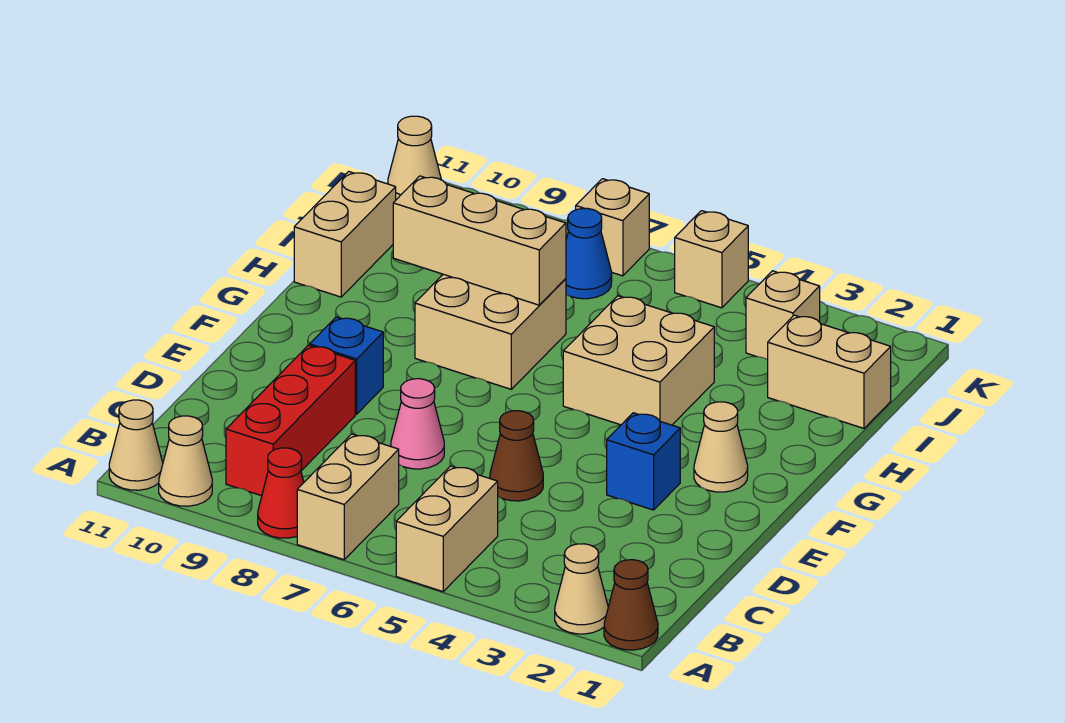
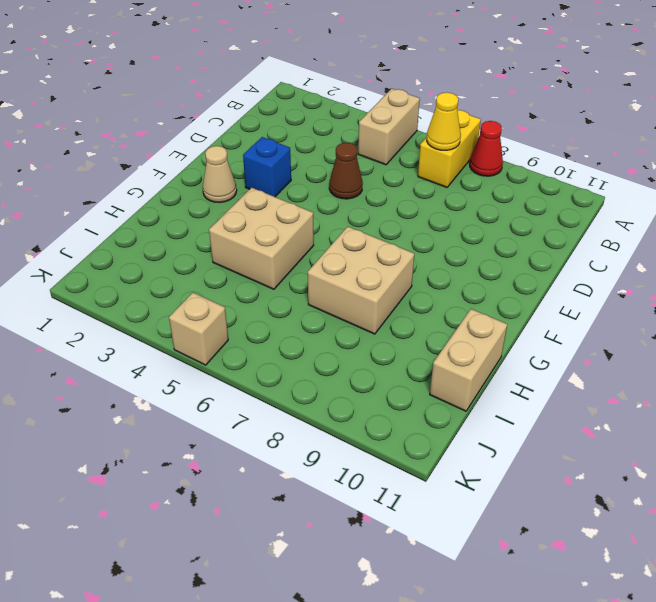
yellow 1x2 brick [418,110,481,187] -> tan 1x2 brick [297,434,399,560]
yellow 1x1 cone [427,92,461,150] -> none
none -> brown 1x1 cone [604,560,658,650]
none -> tan 1x1 cone [555,544,608,634]
none -> tan 1x1 cone [159,416,212,506]

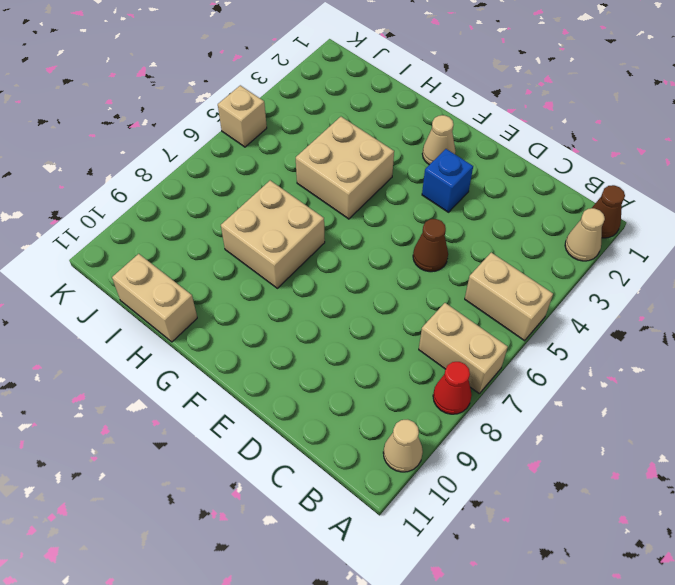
none -> tan 1x1 cone [109,400,163,490]
none -> red 1x3 brick [226,345,355,496]
none -> pink 1x1 cone [391,379,444,469]

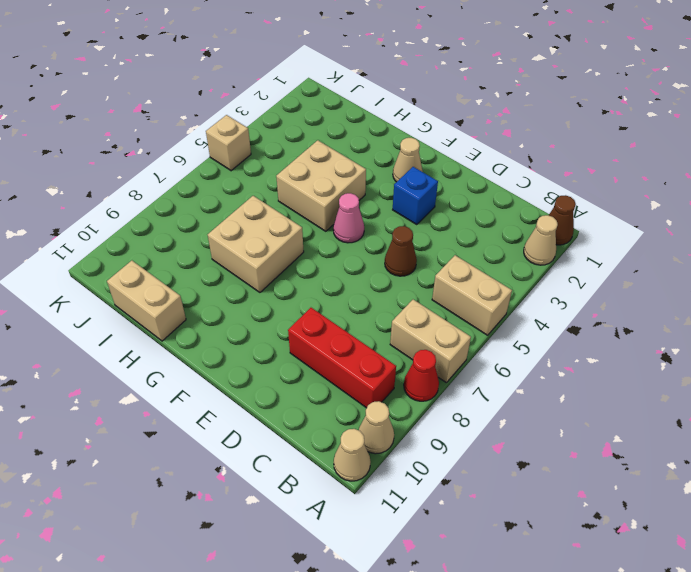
pink 1x1 cone [333,193,364,243] -> pink 1x1 cone moved to [391,379,444,469]
none -> blue 1x1 brick [310,317,383,414]
none -> tan 1x2 brick [768,315,891,428]
none -> tan 1x1 brick [746,271,820,360]

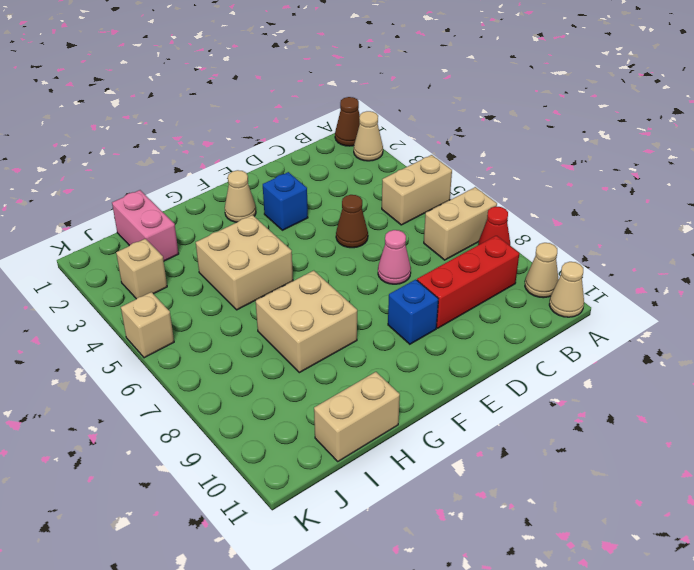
pink 1x2 brick [112,190,179,261] -> tan 1x2 brick [768,315,891,428]
none -> blue 1x1 cone [566,208,612,299]
none -> tan 1x1 brick [576,179,649,276]
none -> tan 1x1 cone [388,116,441,200]

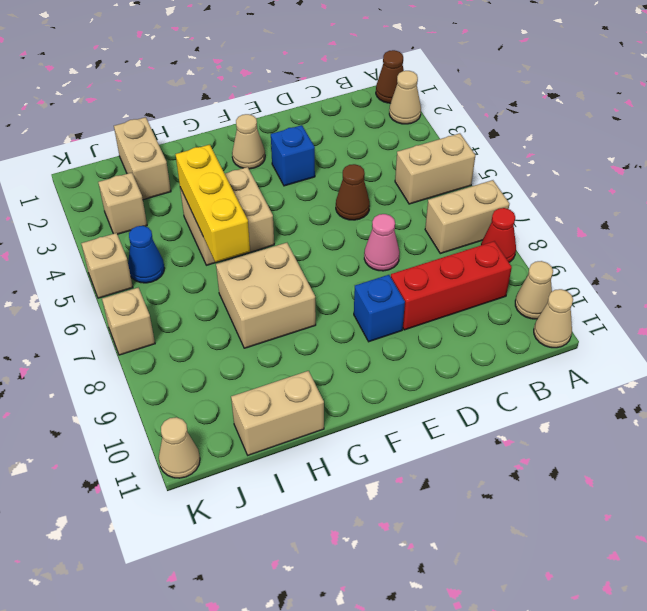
yellow 1x3 brick [176,145,250,262] -> none
blue 1x1 cone [128,226,165,283] -> blue 1x1 cone moved to [566,208,612,299]
none -> tan 1x3 brick [393,176,566,305]

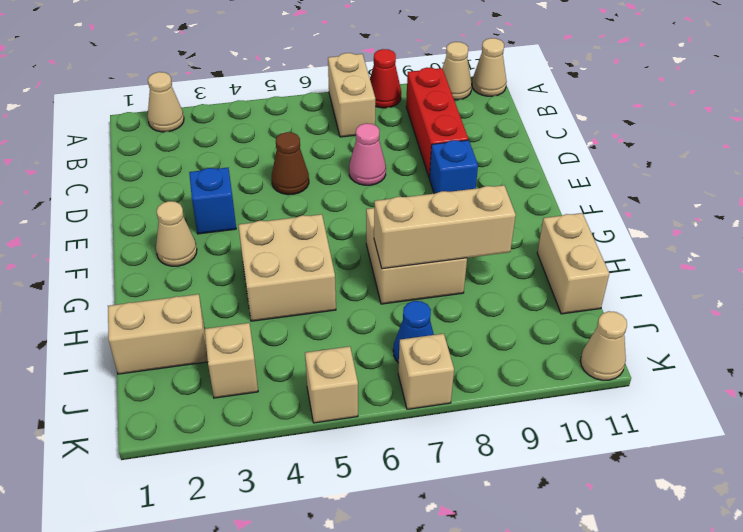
none -> brown 1x1 cone [604,560,658,650]
none -> tan 1x2 brick [396,466,498,592]

